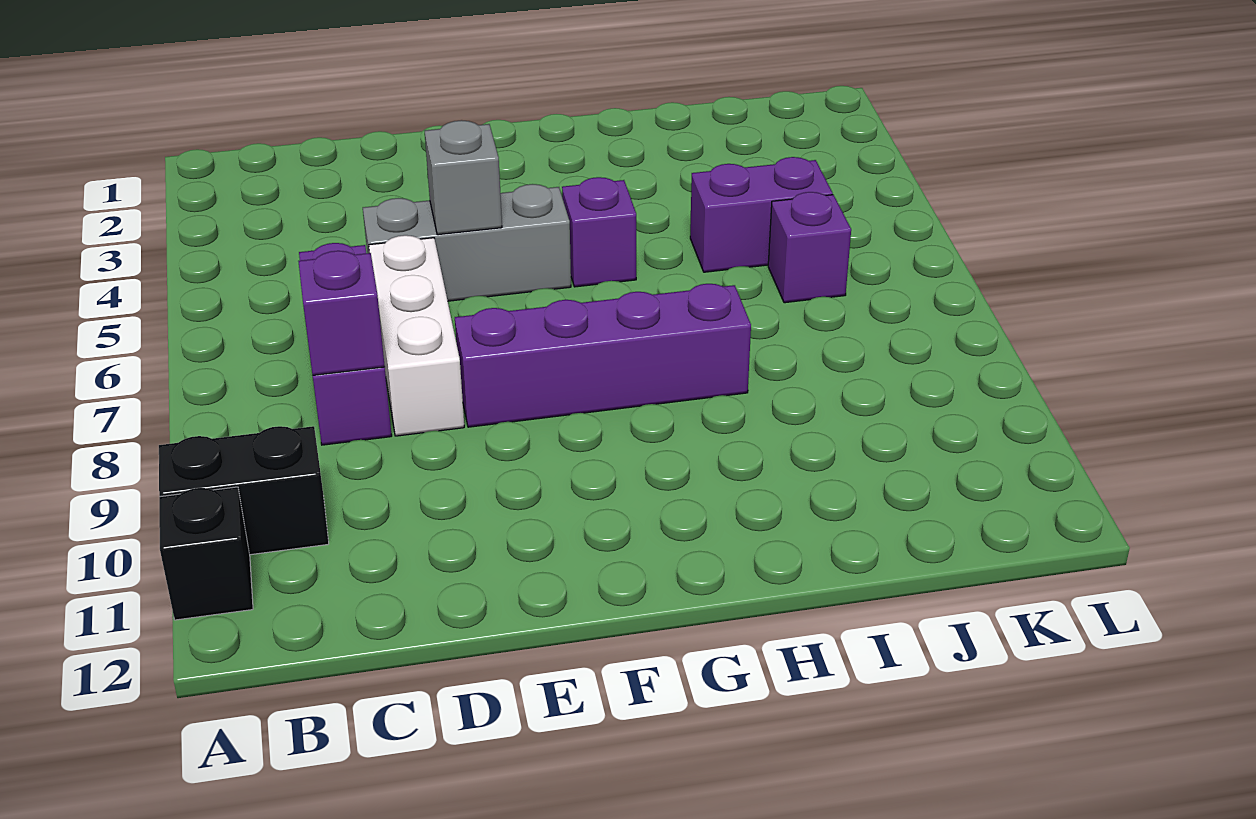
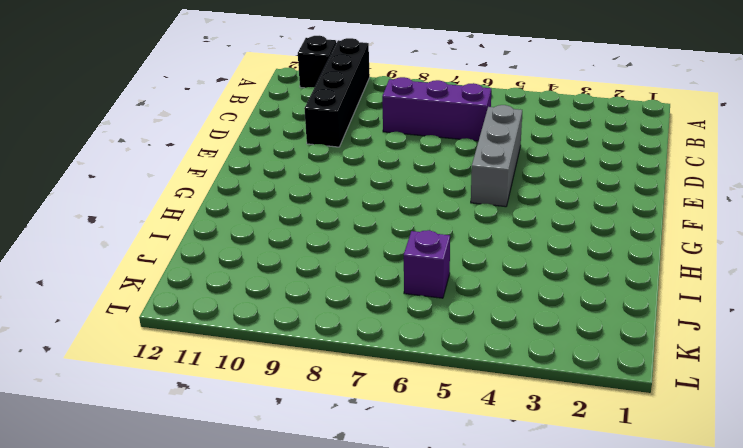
black 1x4 brick [304,38,370,147] -> black 1x2 brick [159,426,329,555]
none -> white 1x3 brick [369,235,464,436]
none -> purple 1x4 brick [455,284,751,427]

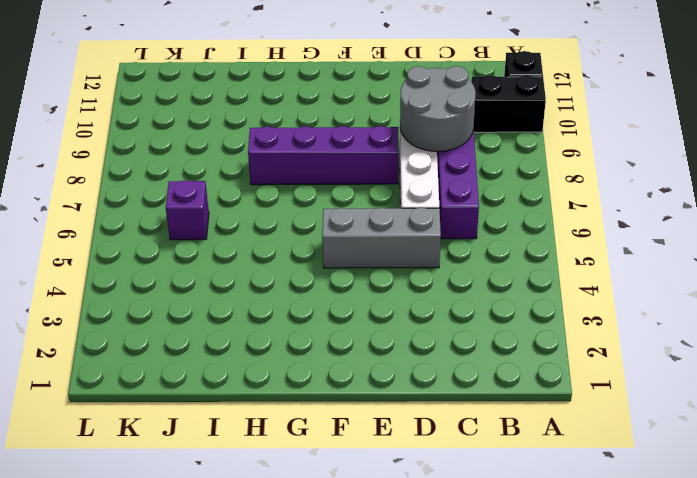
grey 2x2 round brick [400,66,476,152] -> purple 1x1 brick [298,251,385,375]
none -> purple 1x1 brick [562,177,636,287]
none -> purple 1x2 brick [690,157,833,272]

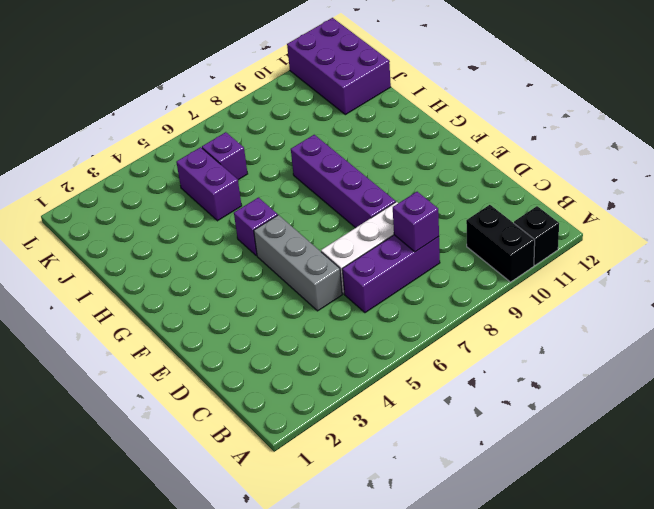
purple 2x3 brick [287,18,391,115] -> none
none -> grey 1x1 brick [425,120,502,235]

